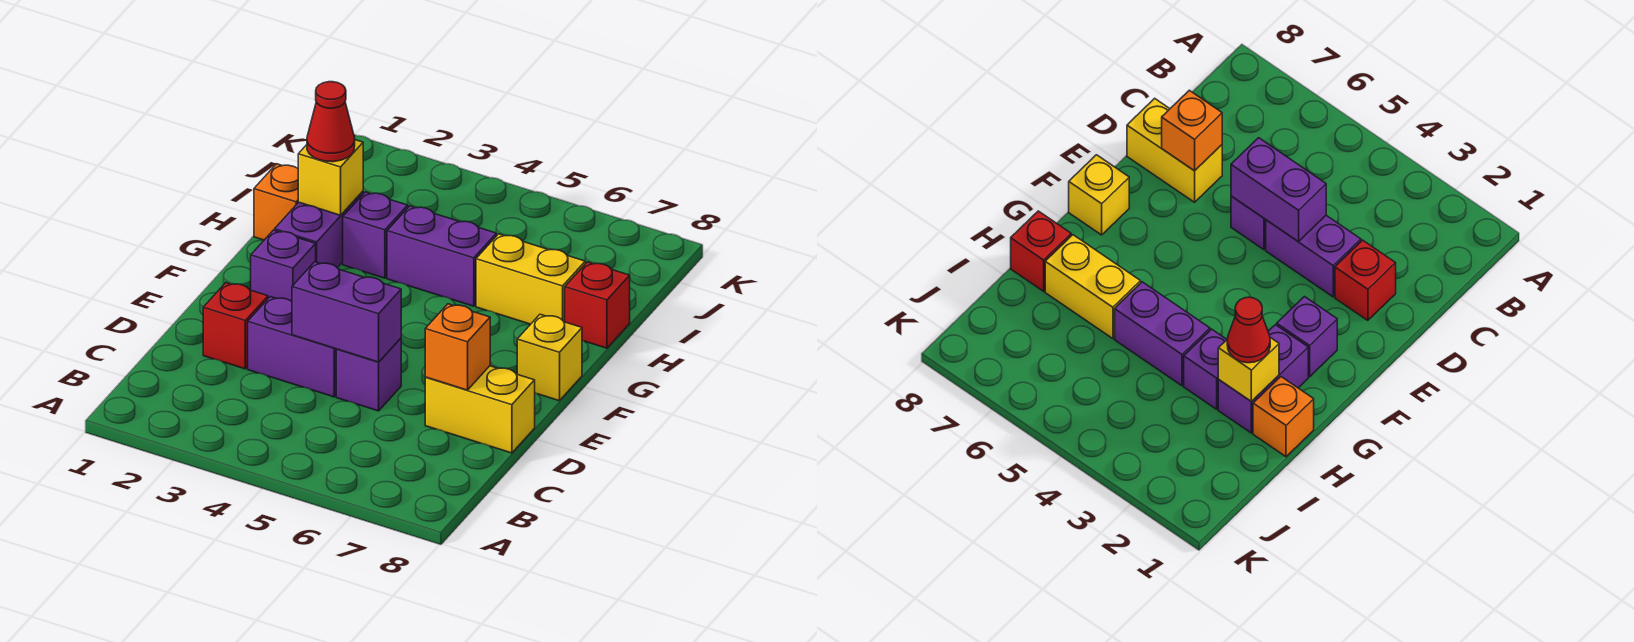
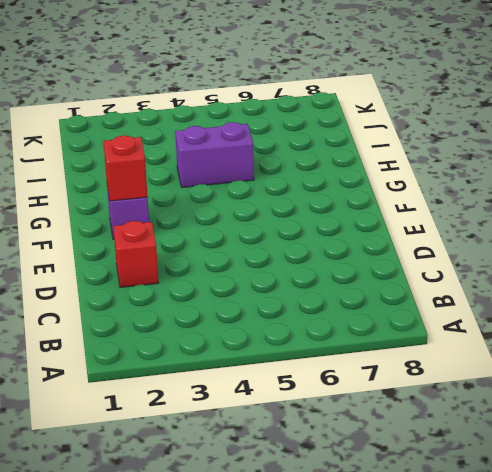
red 1x1 brick [103,136,148,201] -> red 1x1 brick moved to [565,262,630,348]
none -> purple 1x2 brick [248,297,337,397]
none -> purple 1x1 brick [336,338,401,411]
none -> yellow 1x2 brick [425,366,535,453]

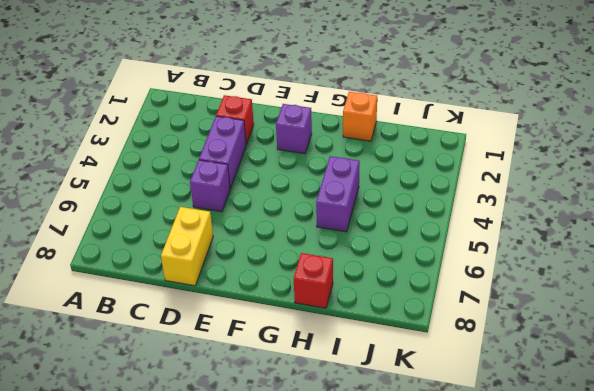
none -> yellow 1x1 brick [517,314,582,401]
none -> purple 1x2 brick [275,191,363,268]
none -> purple 1x1 brick [343,192,408,278]

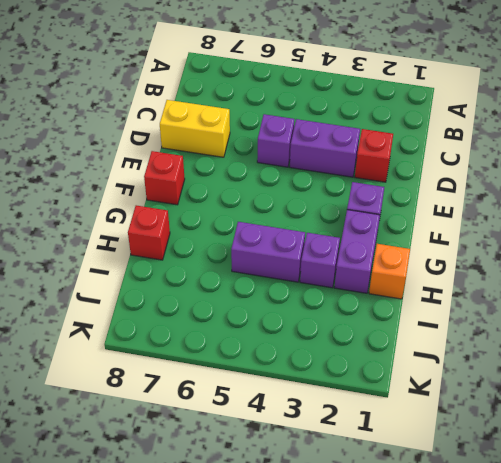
red 1x1 brick [144,151,185,205] -> yellow 1x1 brick [517,314,582,401]
none -> yellow 1x2 brick [476,234,585,324]
none -> purple 1x2 brick [292,262,401,362]
none -> orange 1x1 brick [425,304,490,390]

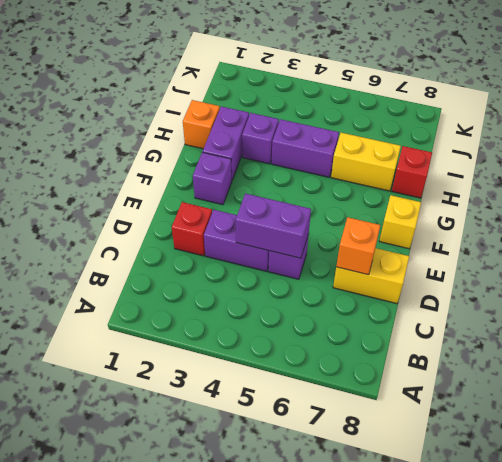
none -> yellow 1x1 brick [298,140,363,215]
none -> red 1x1 cone [307,82,355,162]

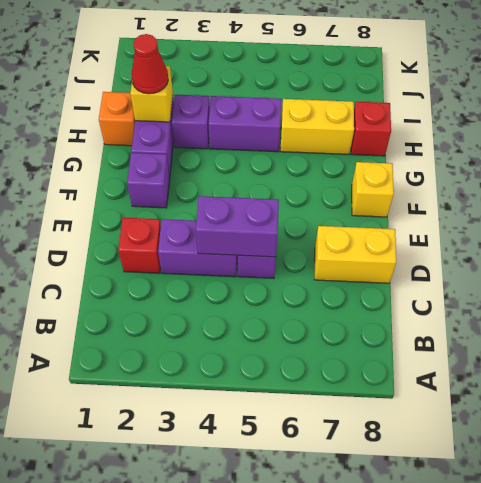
none -> orange 1x1 brick [425,304,490,390]

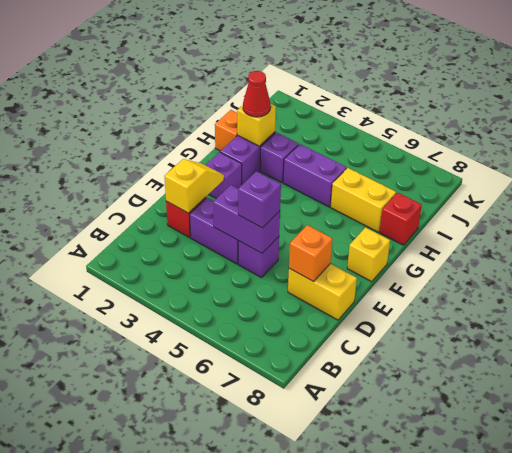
yellow 1x2 slope [164,159,224,213] -> none
purple 1x1 brick [238,171,281,228] -> none

